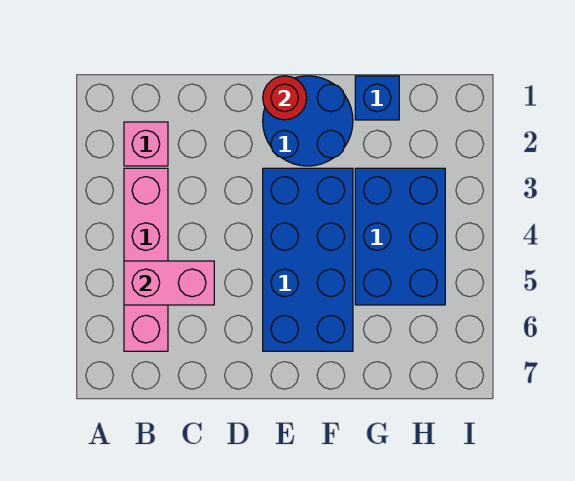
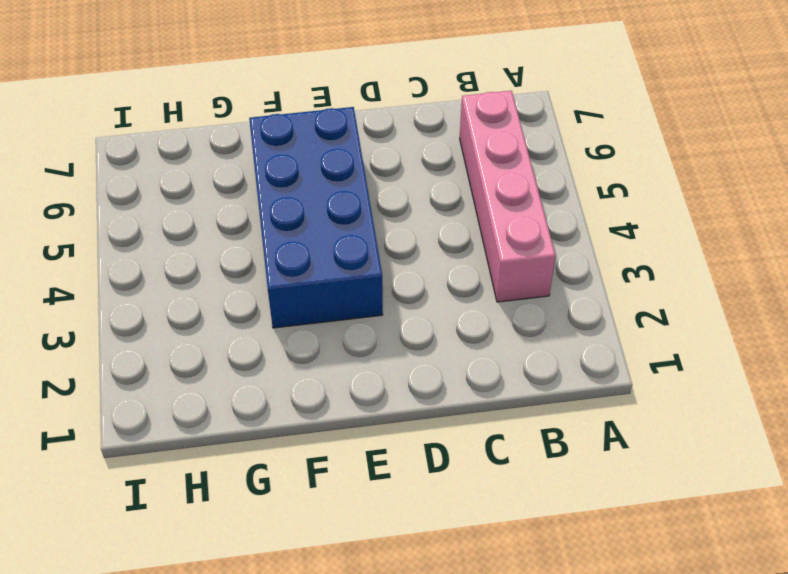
none -> pink 1x1 brick [124,122,168,166]
none -> blue 2x2 round brick [263,76,353,166]

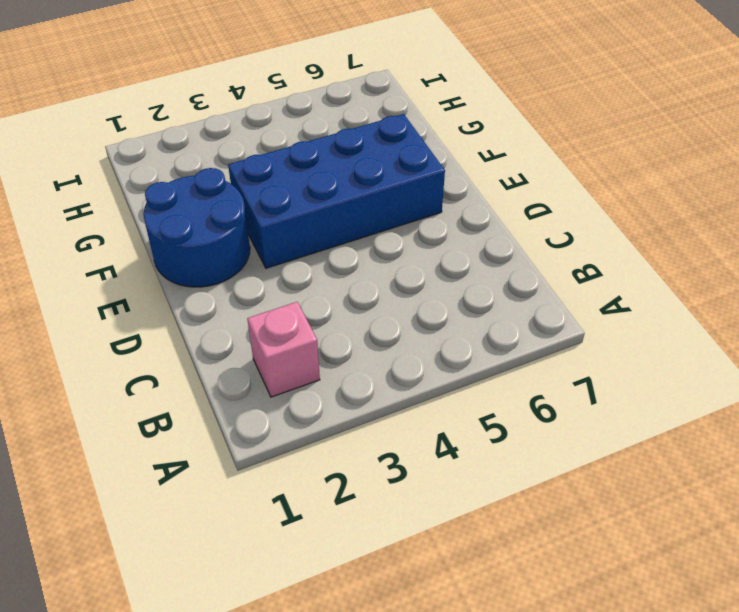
none -> pink 1x4 brick [124,168,168,351]
none -> blue 1x1 brick [355,76,399,120]

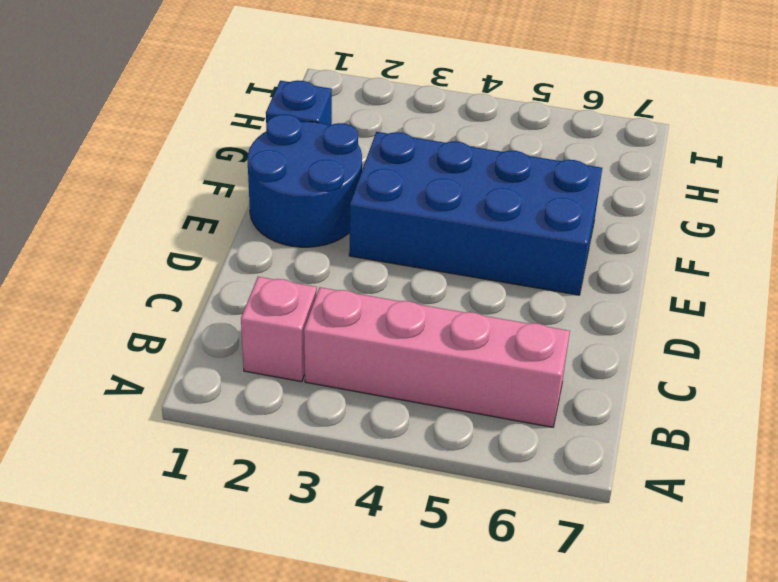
none -> blue 2x3 brick [355,168,445,305]
none -> pink 1x2 brick [124,261,214,305]

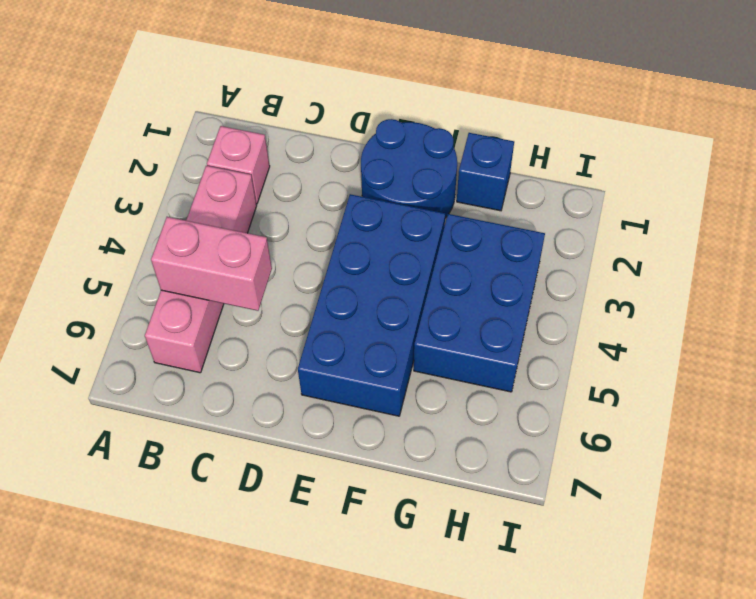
none -> red 1x1 round brick [263,76,307,120]

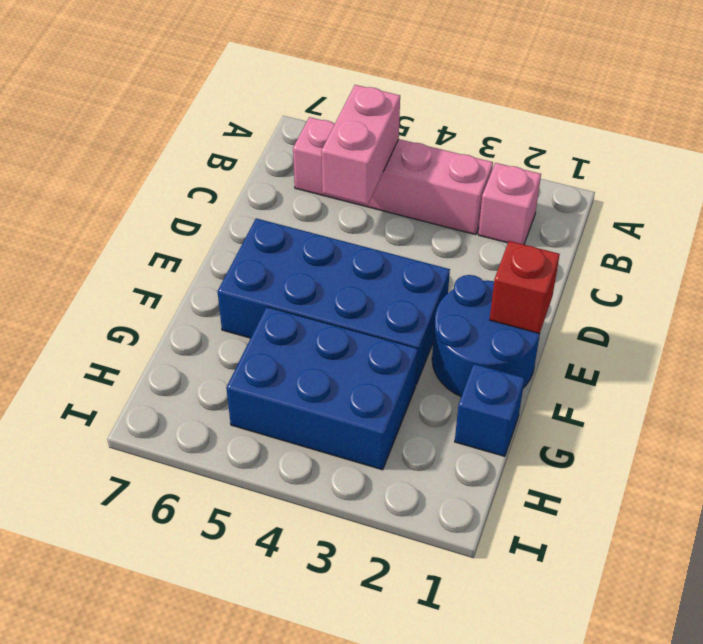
red 1x1 brick [490,241,560,334] -> red 1x1 round brick [263,76,307,120]

